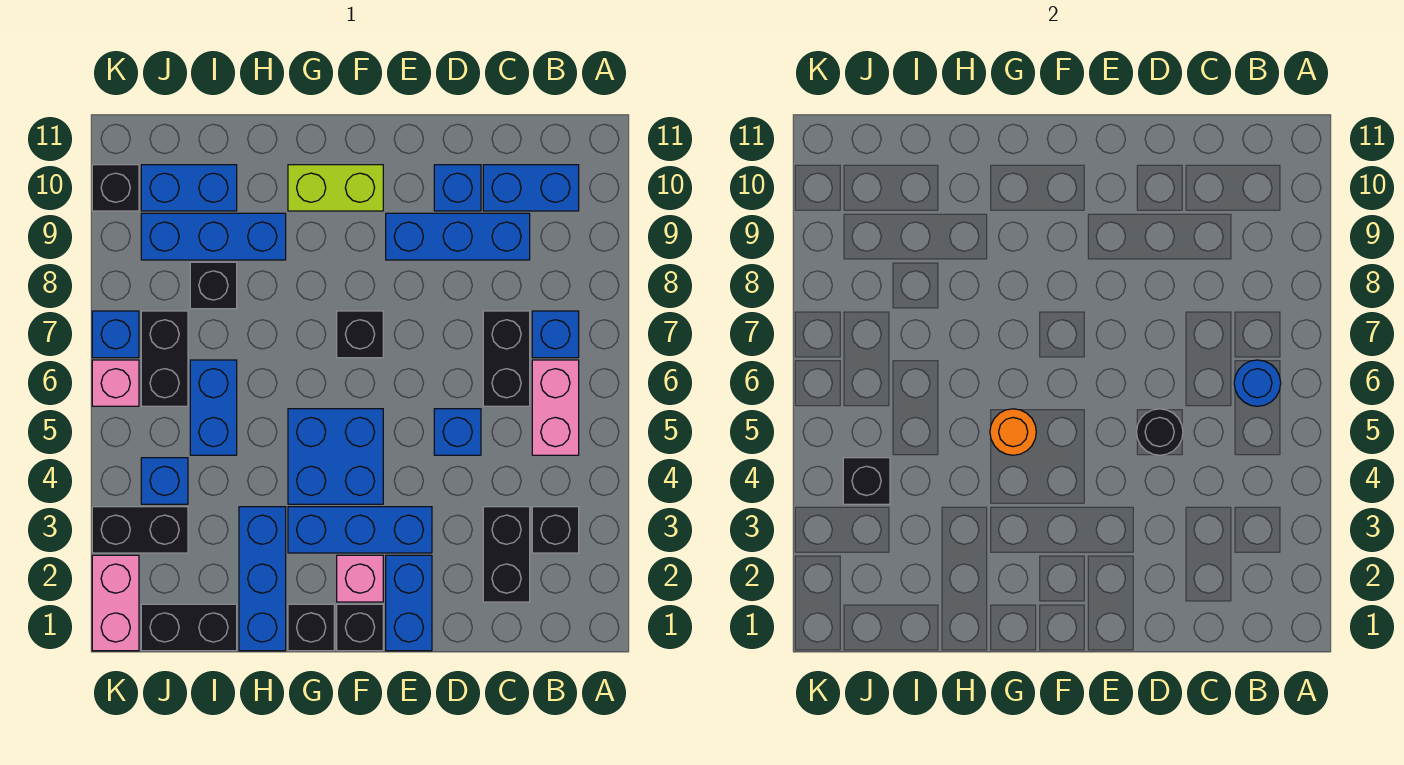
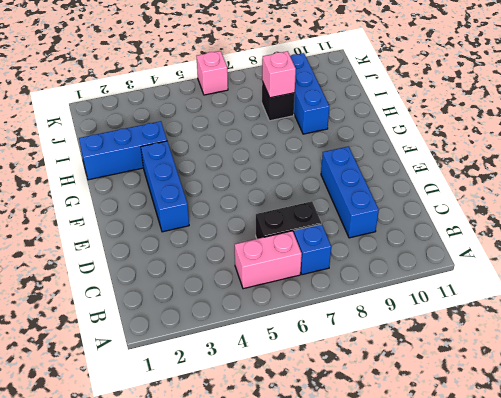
pink 1x1 brick [262,51,296,98] -> pink 1x1 brick moved to [337,555,383,602]
none -> black 1x1 brick [532,507,579,553]
none -> blue 1x2 brick [483,165,579,211]
none -> black 1x2 brick [483,507,530,602]
none -> blue 1x1 brick [434,409,481,455]

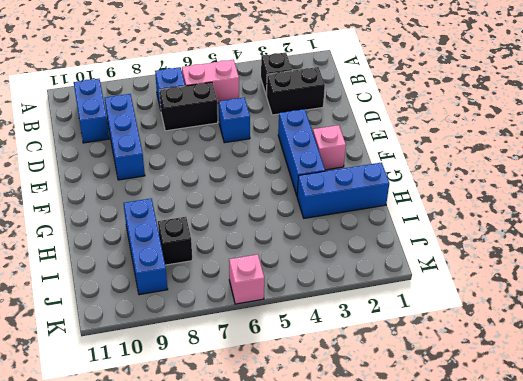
none -> blue 1x1 brick [434,165,481,211]
none -> blue 1x2 brick [386,555,432,651]
none -> black 1x1 brick [337,604,383,651]
none -> blue 2x2 brick [288,409,383,504]

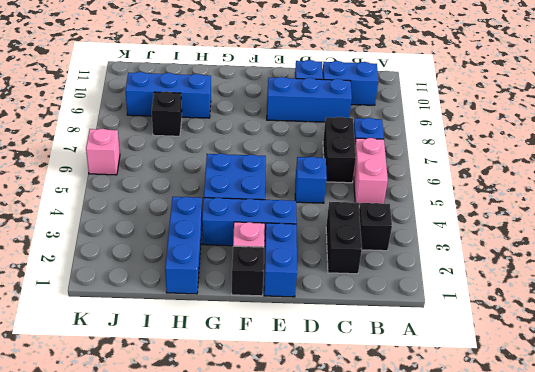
none -> black 1x1 brick [337,311,383,358]
none -> lime 1x2 brick [288,165,383,211]
none -> black 1x1 brick [288,604,334,651]
none -> black 1x2 brick [141,604,237,651]

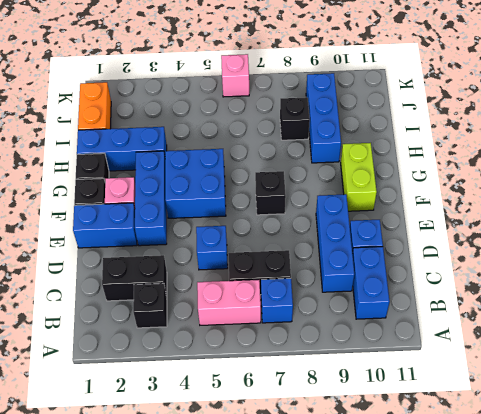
orange 1x2 brick [78,82,111,130] -> black 1x2 brick [141,604,237,651]
none -> blue 1x2 brick [190,360,237,455]
none -> blue 1x2 brick [141,165,237,211]
none -> black 1x2 brick [92,507,188,553]
none -> blue 1x1 brick [141,458,188,504]

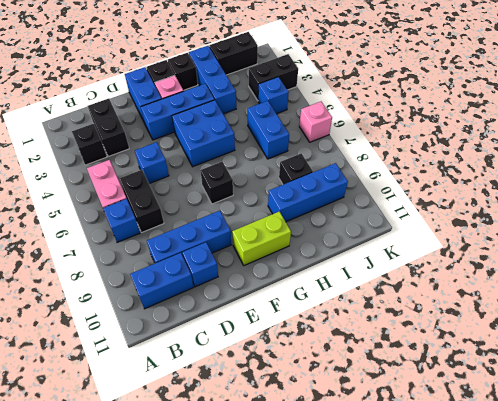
none -> blue 1x2 brick [141,165,237,211]
none -> black 1x2 brick [141,311,188,406]
none -> pink 1x2 brick [92,555,139,651]
none -> blue 1x1 brick [92,311,139,358]

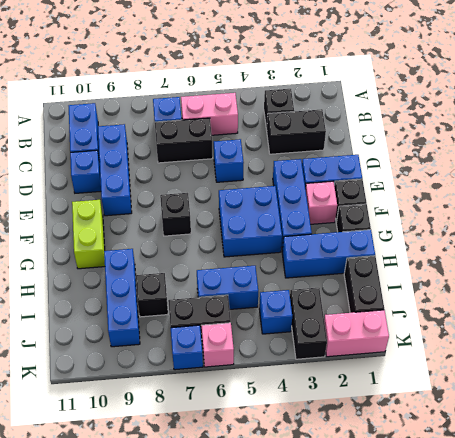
none -> blue 1x2 brick [141,165,237,211]
none -> black 1x1 brick [92,165,139,211]
none -> blue 1x1 round brick [1234,360,1281,406]
none -> black 1x1 round brick [1137,409,1183,455]

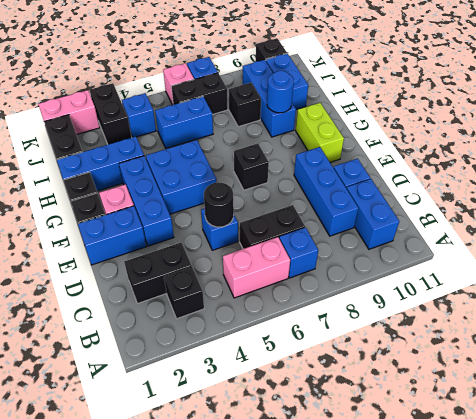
blue 1x1 round brick [267,71,294,113] -> blue 1x1 round brick moved to [1234,360,1281,406]
none -> orange 1x1 round brick [990,409,1036,455]
none -> black 1x1 brick [843,458,890,504]

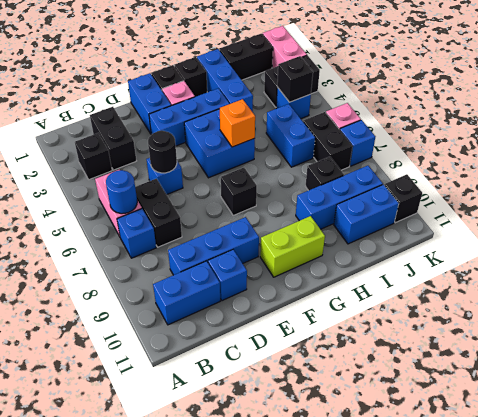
orange 1x1 brick [220,99,255,147] -> orange 1x1 round brick [990,409,1036,455]

